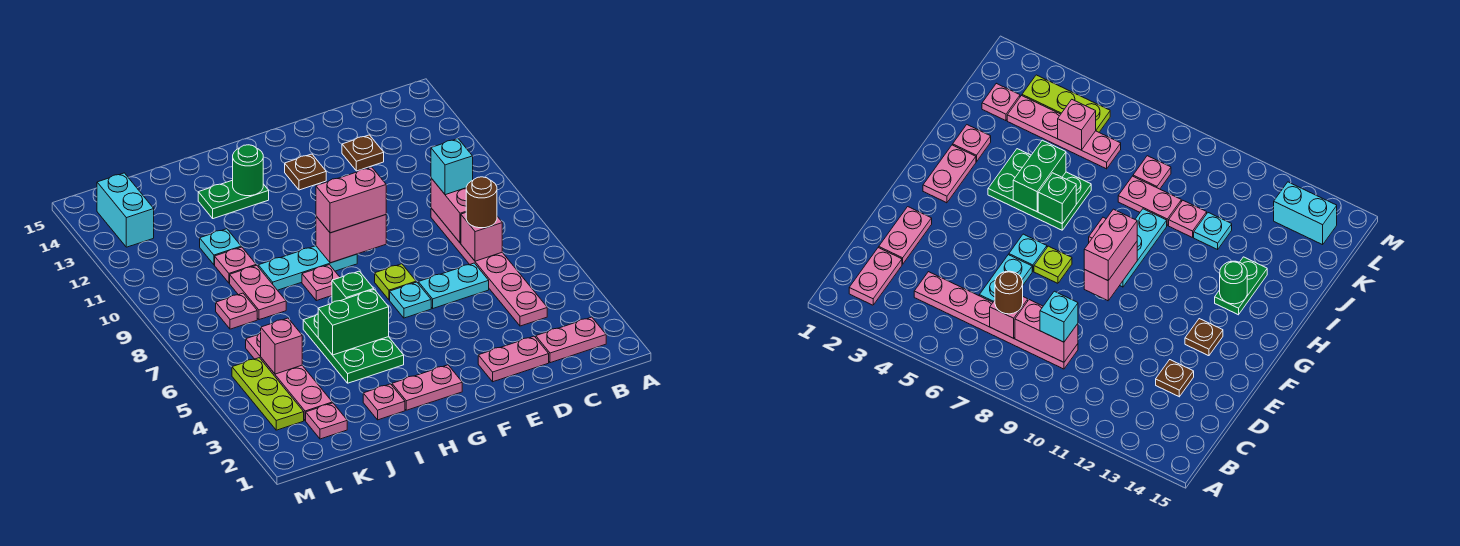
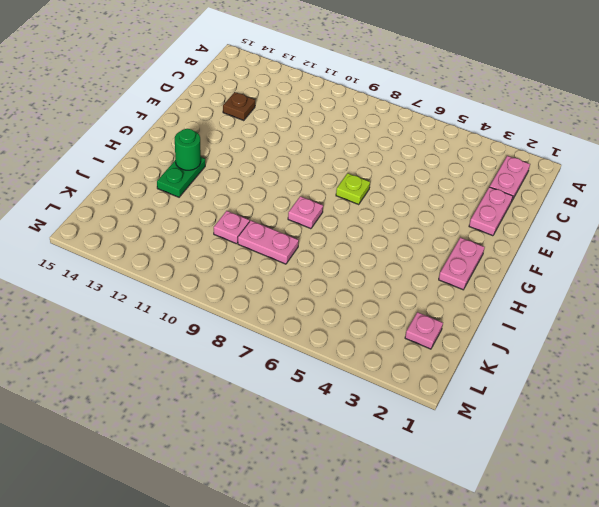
none -> pink 1x6 plate [431,208,547,326]
none -> cyan 1x2 plate [418,263,489,308]
none -> cyan 1x1 plate [390,282,431,318]
none -> brown 1x1 plate [285,154,326,190]

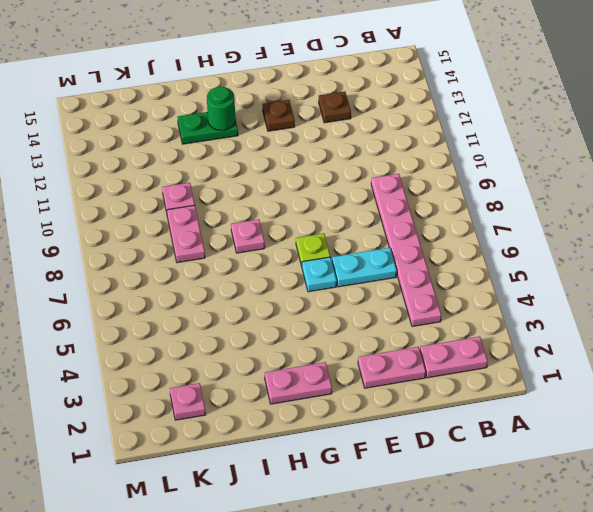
none -> cyan 1x3 plate [258,246,357,290]
none -> green 2x3 plate [303,314,404,383]
none -> pink 1x1 plate [363,384,405,420]
none -> cyan 1x1 plate [200,229,241,265]

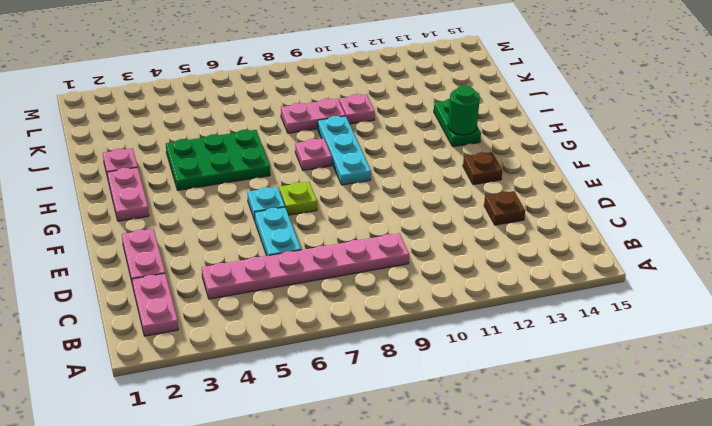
none -> cyan 1x1 plate [200,229,241,265]
none -> pink 1x1 plate [306,403,347,439]
none -> pink 1x4 plate [246,333,332,421]
none -> pink 1x1 plate [216,293,257,329]

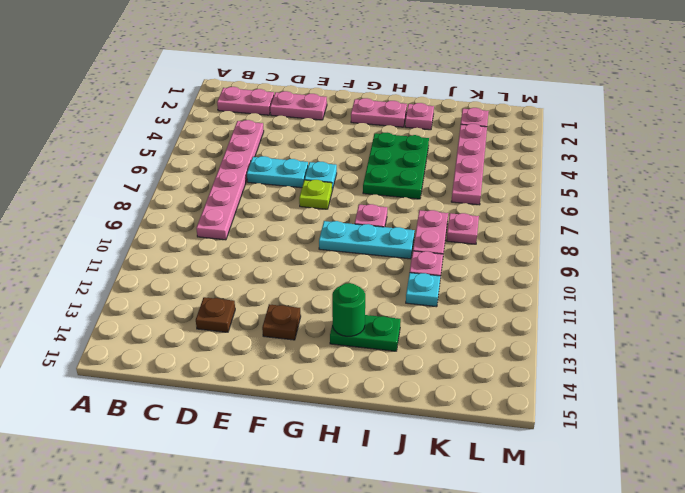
none -> lime 1x3 plate [232,358,304,430]
none -> cyan 1x2 brick [97,173,154,247]
none -> pink 1x1 brick [461,213,502,261]
none -> pink 1x2 brick [431,178,466,243]

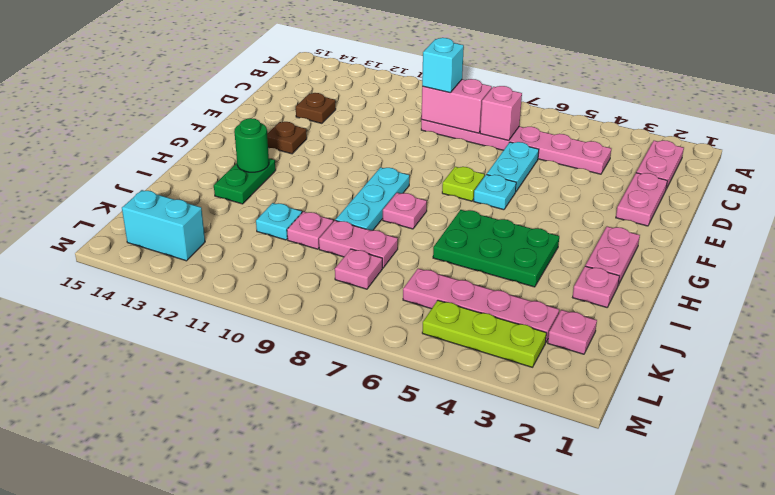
none -> pink 1x2 brick [316,215,386,263]
none -> green 1x2 brick [318,290,389,355]
none -> green 1x1 brick [332,271,374,303]
none -> pink 1x1 brick [261,318,302,374]

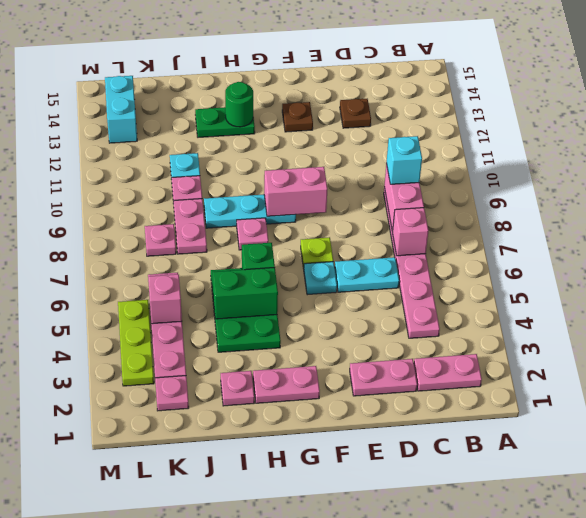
none -> brown 1x1 round brick [466,177,497,228]
none -> pink 1x2 brick [316,167,386,233]

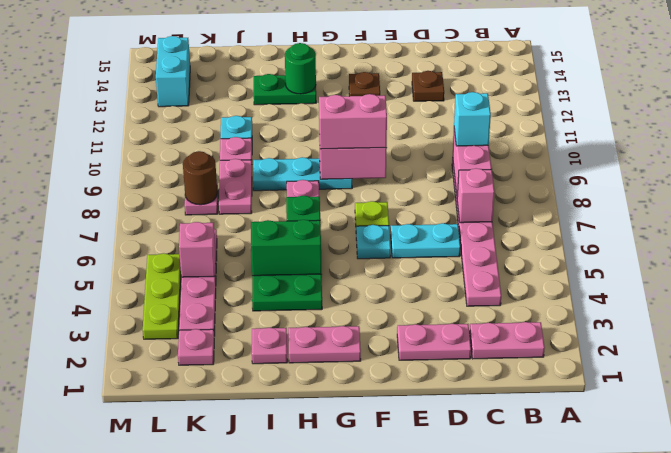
brown 1x1 round brick [183,151,217,205] -> brown 1x1 round brick moved to [466,177,497,228]

